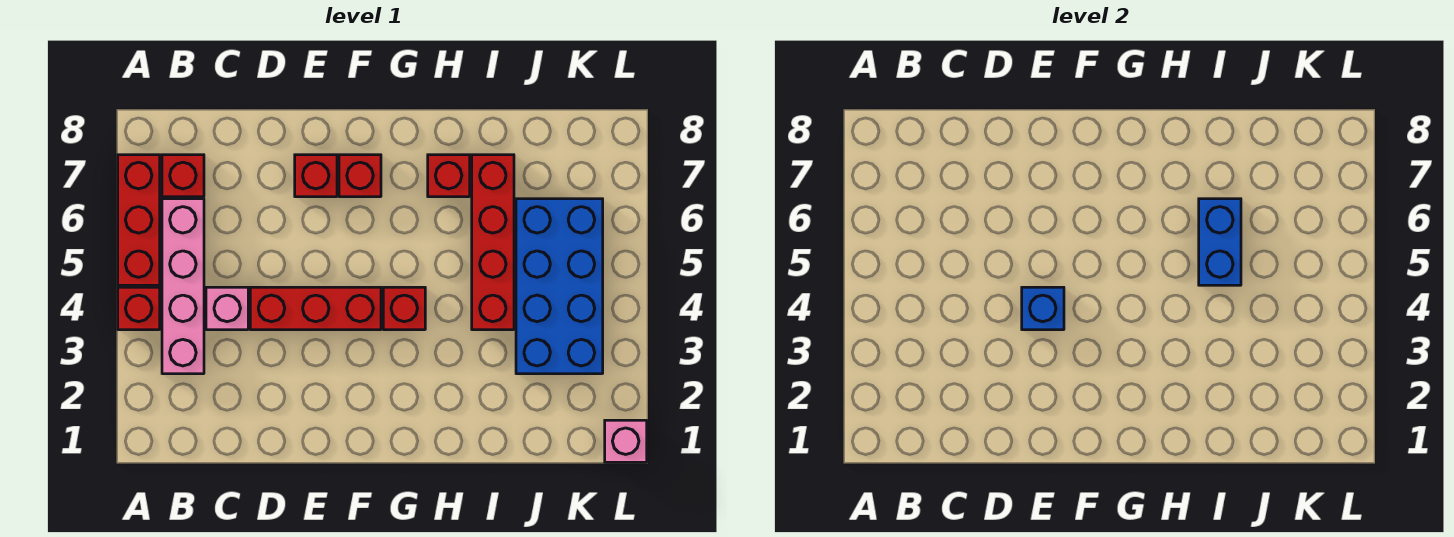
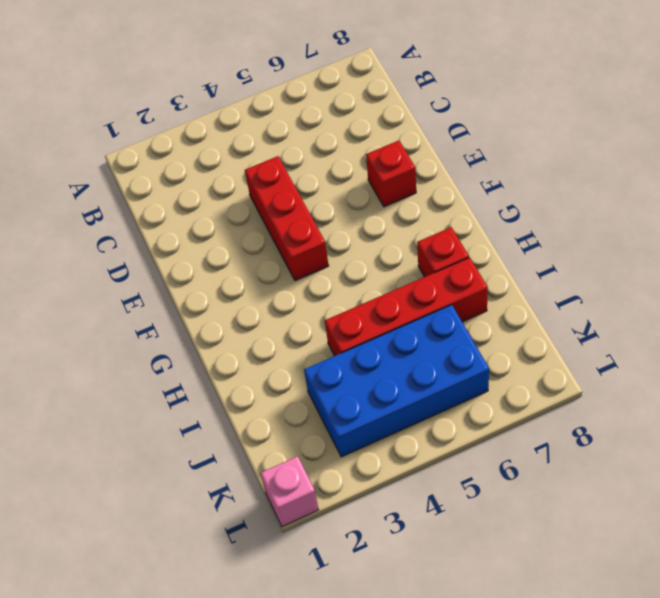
none -> red 1x1 brick [118,287,160,330]
none -> red 1x3 brick [118,155,160,285]
none -> pink 1x4 brick [162,199,204,374]

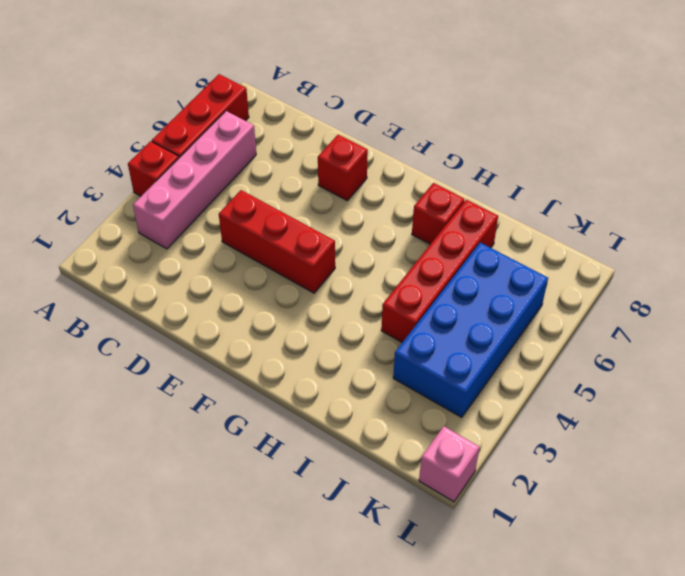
none -> red 1x1 brick [162,155,204,197]
none -> pink 1x1 brick [206,287,248,330]
none -> red 1x1 brick [339,155,381,197]

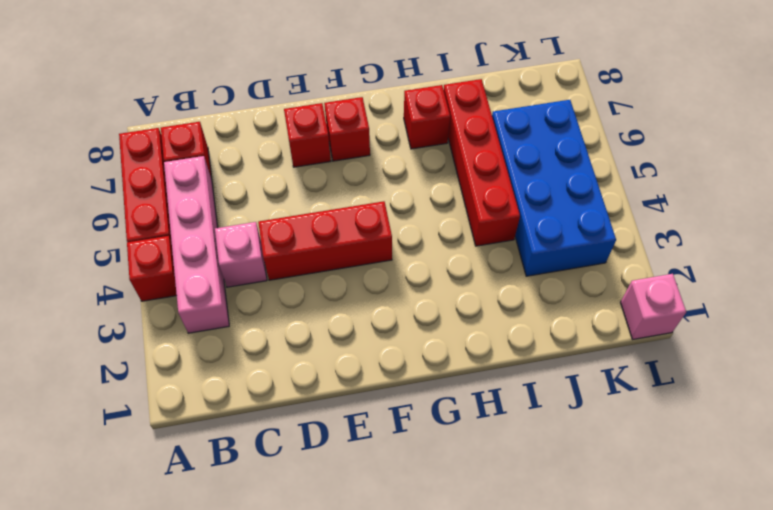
none -> red 1x1 brick [383,287,425,330]
none -> blue 1x1 brick [1022,287,1064,330]
none -> blue 1x2 brick [1199,199,1241,285]

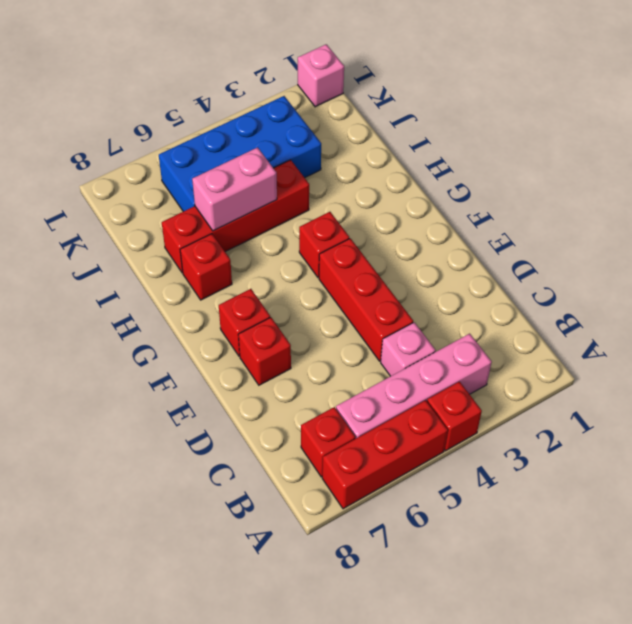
pink 1x2 brick [192,147,277,231] -> blue 1x2 brick [1199,199,1241,285]
none -> blue 1x1 brick [1022,287,1064,330]

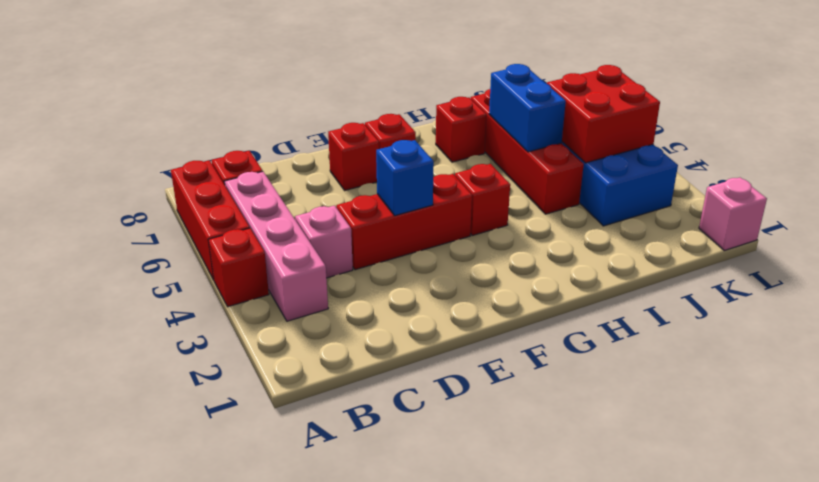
red 2x2 brick [547,65,660,163] -> none

